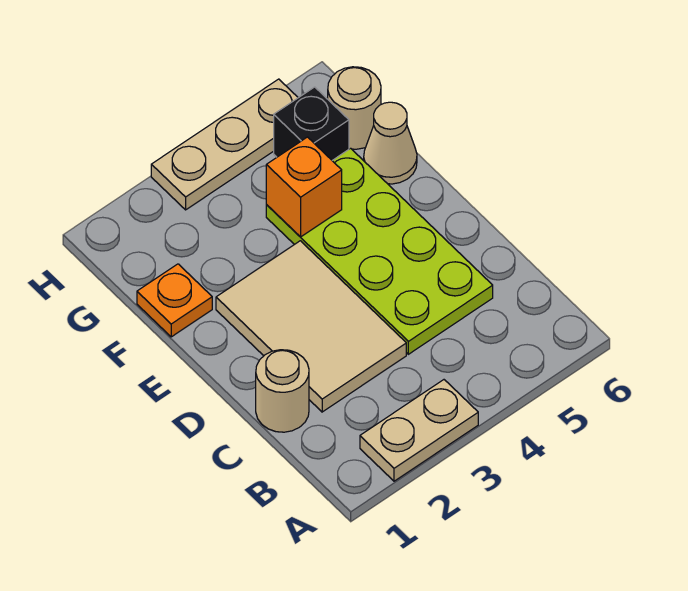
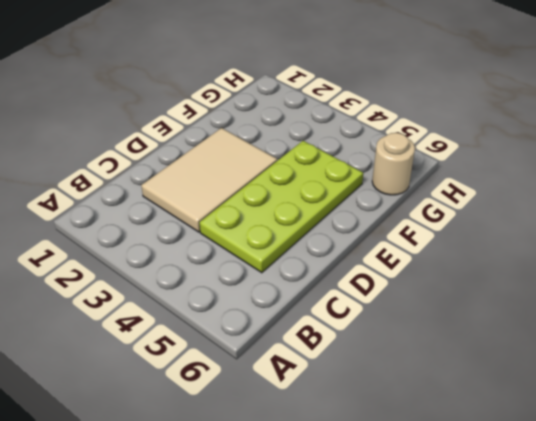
none -> tan 1x2 plate [360,380,478,481]
none -> tan 1x1 round brick [256,350,309,432]

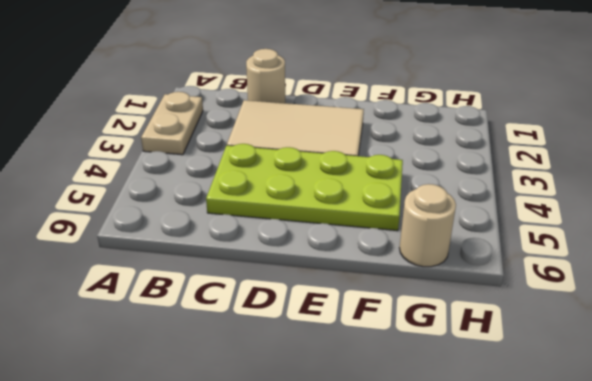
none -> orange 1x1 plate [137,264,212,337]
none -> tan 1x1 cone [364,102,417,184]

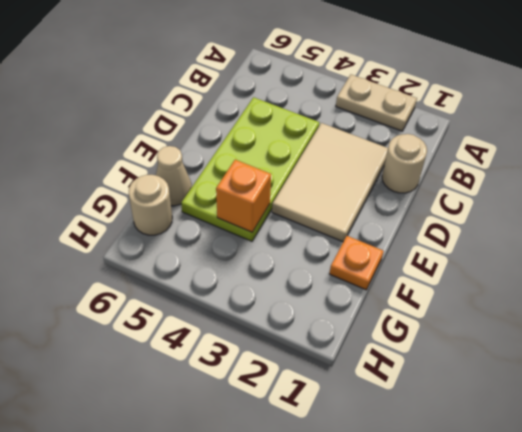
none -> black 1x1 brick [274,87,349,160]
none -> tan 1x3 plate [151,79,298,210]

